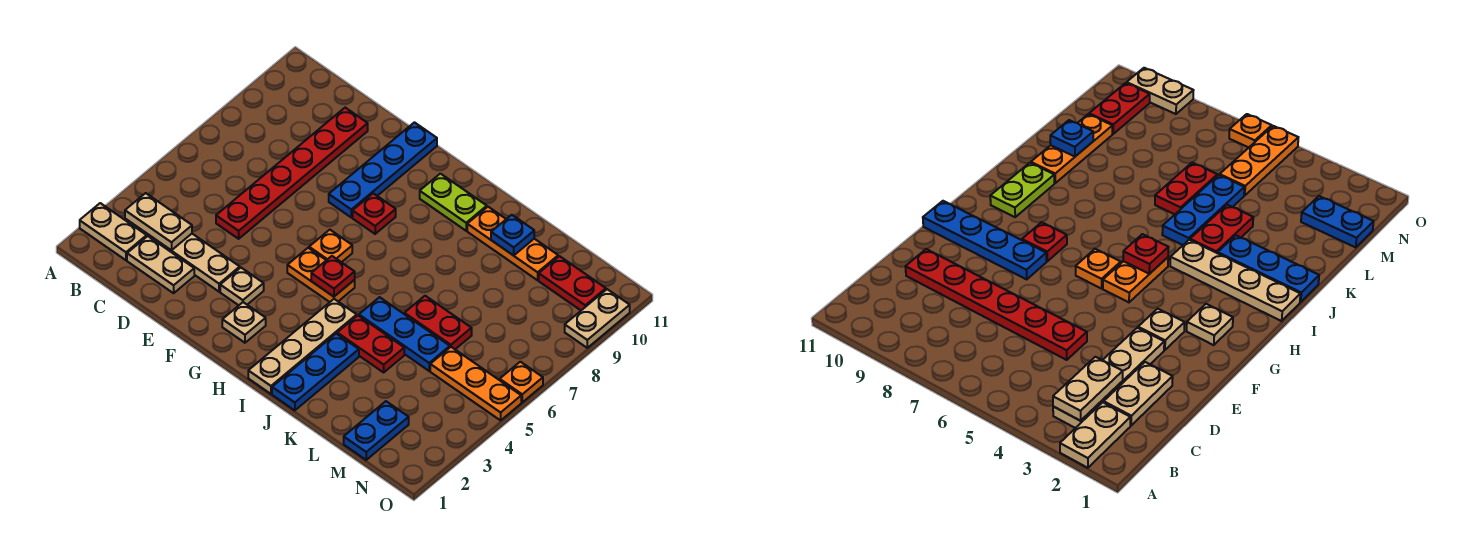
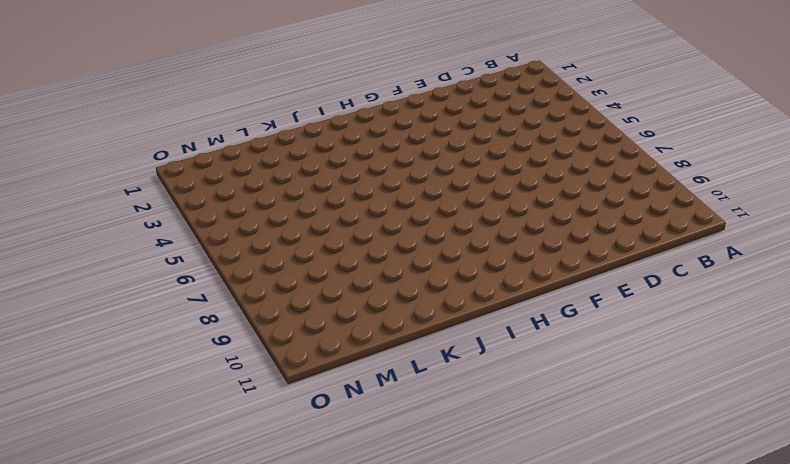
none -> tan 1x2 plate [80,203,147,260]
none -> tan 1x4 plate [125,219,240,292]
none -> tan 1x2 plate [127,236,194,293]

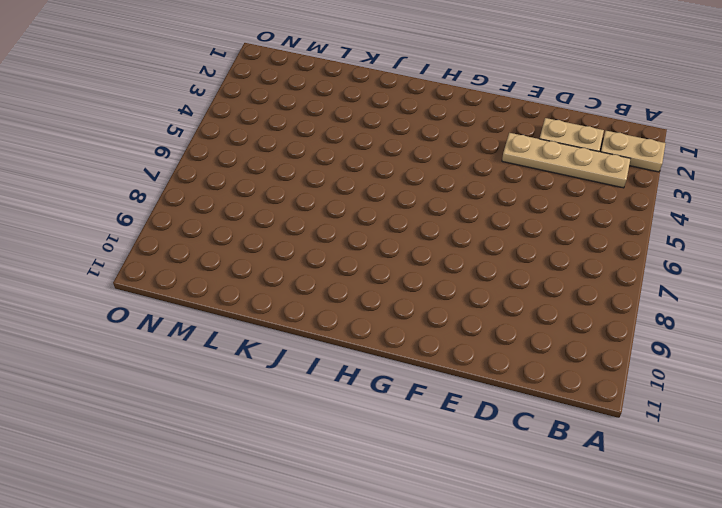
none -> red 1x6 plate [216,108,368,239]
none -> tan 1x1 plate [220,268,264,305]
none -> blue 1x4 plate [329,122,437,217]

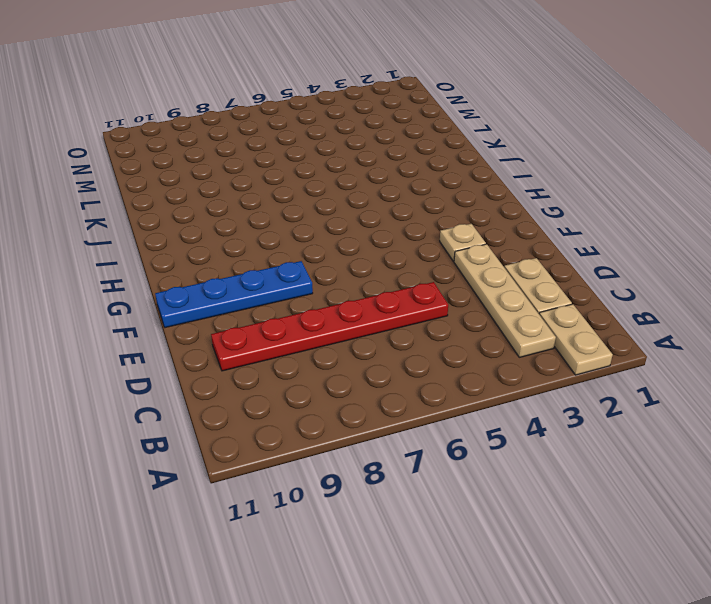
none -> tan 1x1 plate [222,302,266,343]
none -> orange 1x2 plate [287,248,355,302]
none -> orange 1x1 plate [309,230,352,262]

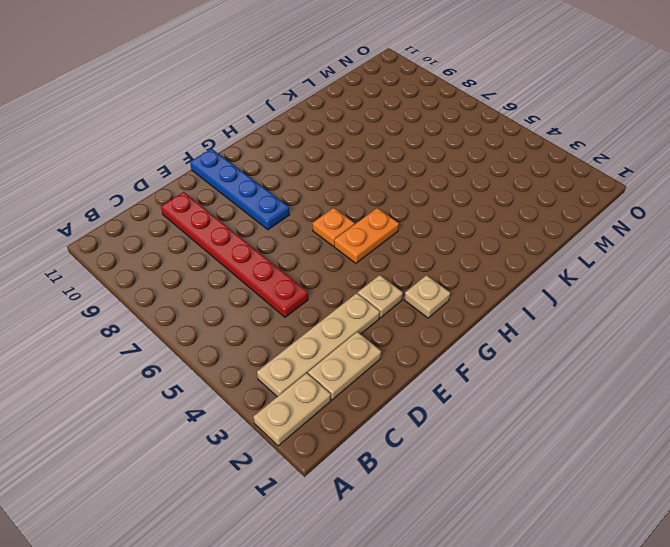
none -> red 1x1 plate [353,193,396,234]
none -> lime 1x2 plate [420,174,487,231]
none -> tan 1x4 plate [248,299,357,394]

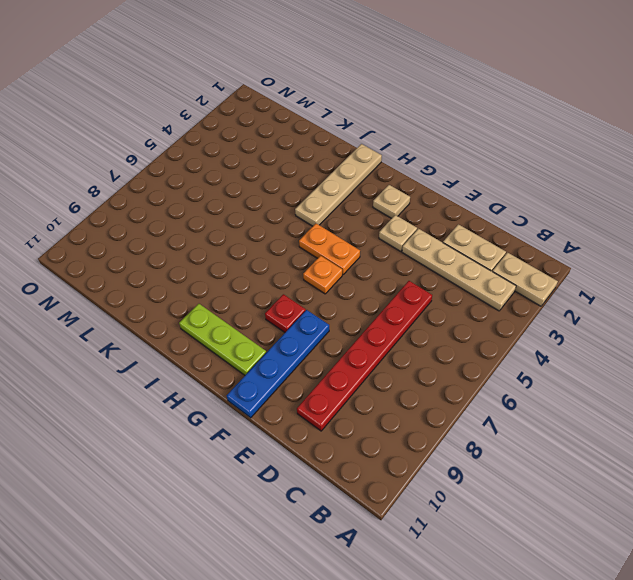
lime 1x3 plate [179,304,266,375] -> lime 1x2 plate [420,174,487,231]
none -> blue 1x3 plate [272,334,359,410]
none -> red 1x2 plate [337,316,404,372]
none -> blue 1x3 plate [359,297,450,371]

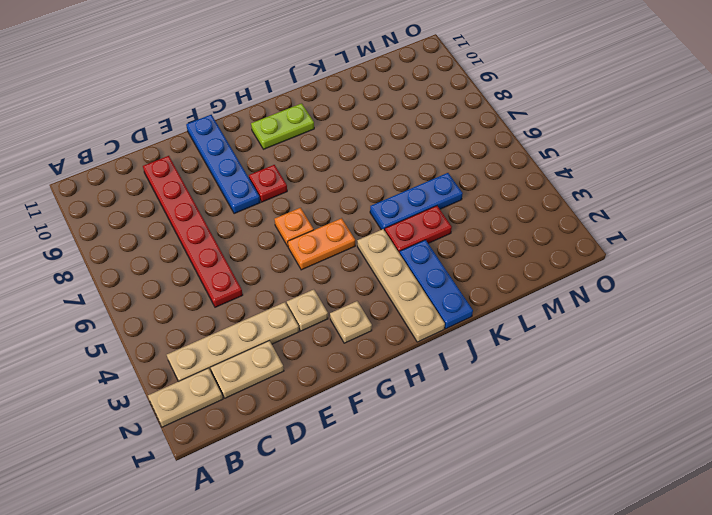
none -> orange 1x3 plate [467,207,558,280]
none -> red 1x2 plate [404,296,472,349]
none -> blue 1x2 plate [344,401,409,460]

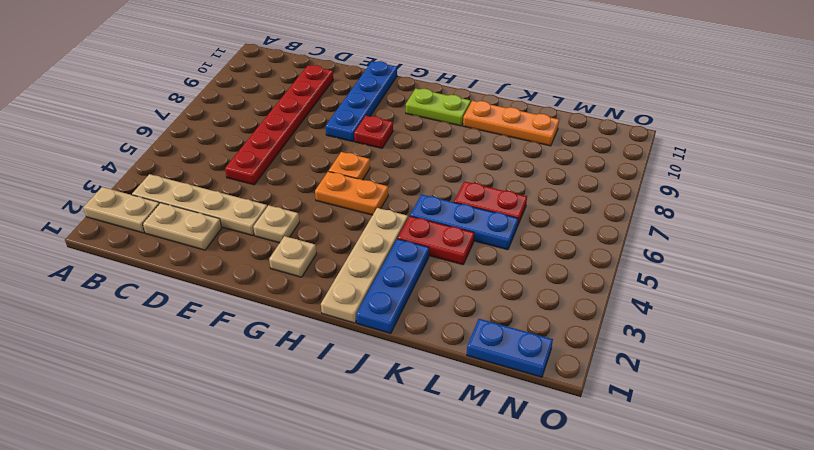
blue 1x2 plate [467,319,553,377] -> blue 1x2 plate turned to [344,401,409,460]
none -> orange 1x3 plate [430,347,521,420]
none -> red 1x2 plate [539,256,606,310]
none -> orange 1x1 plate [500,362,543,402]

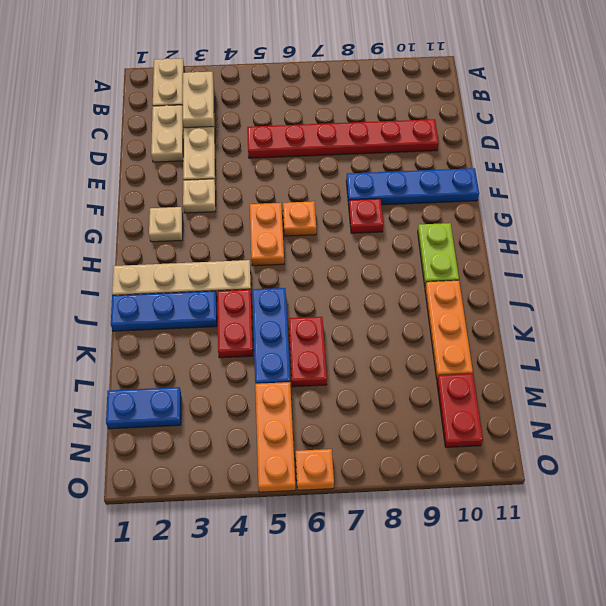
none -> tan 1x2 plate [565,289,630,348]
none -> red 1x1 plate [311,256,355,297]
none -> blue 1x1 plate [491,215,534,255]

